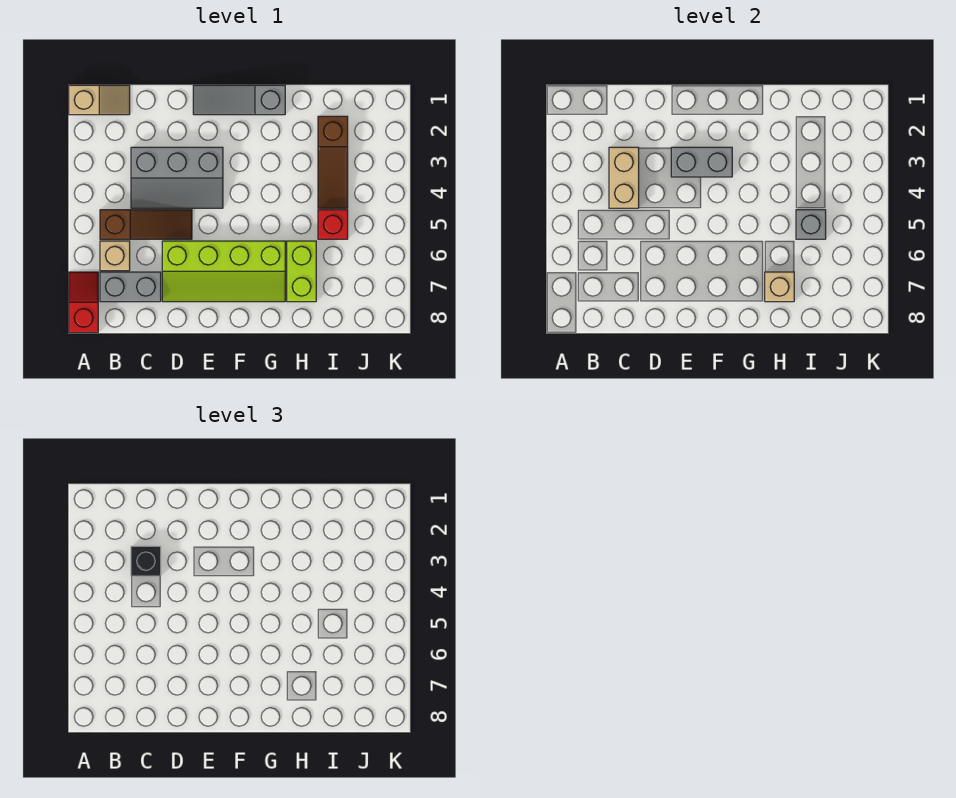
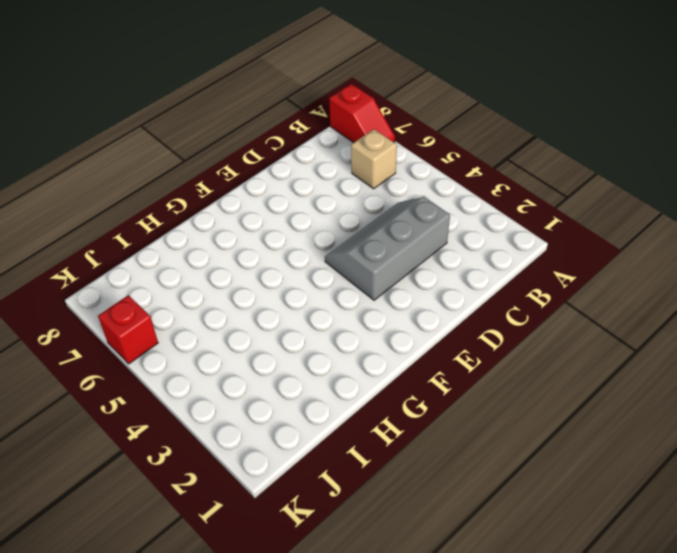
red 1x1 brick [98,295,158,364] -> red 1x1 brick moved to [318,210,348,239]
none -> tan 1x2 slope [69,85,130,115]
none -> brown 1x3 slope [100,210,192,239]
none -> grey 1x2 brick [100,272,161,302]

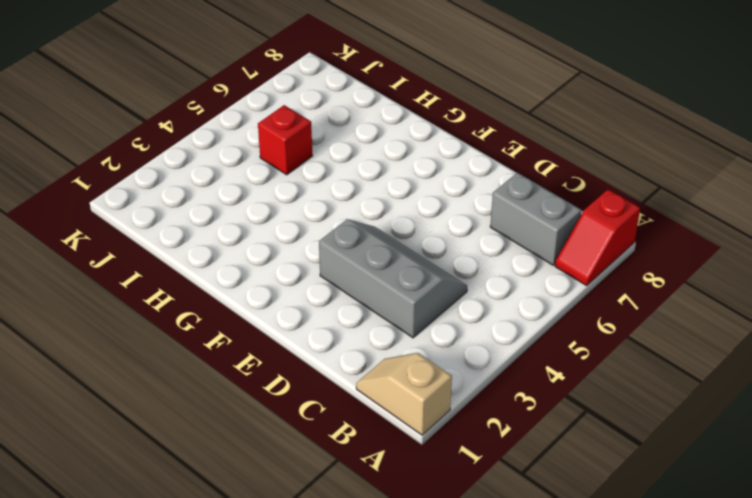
none -> brown 1x3 slope [100,210,192,239]
none -> tan 1x1 brick [100,241,130,271]
none -> lime 2x4 slope [162,241,285,302]

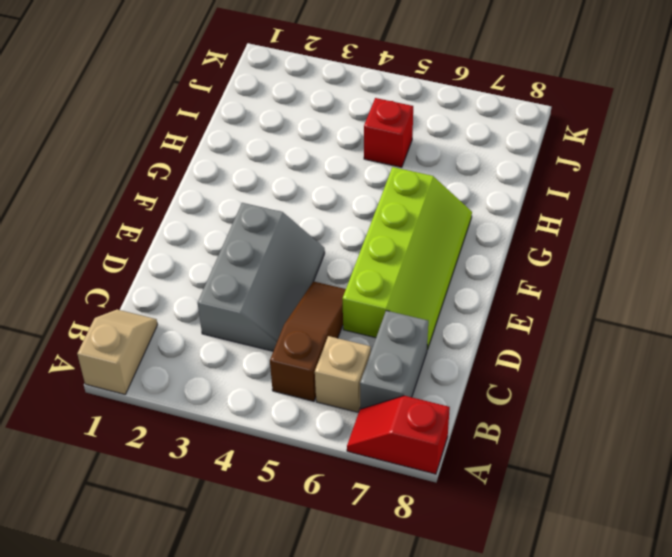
none -> grey 1x3 slope [193,85,285,115]
none -> lime 1x2 brick [287,241,316,302]
none -> brown 1x3 slope [318,116,348,208]

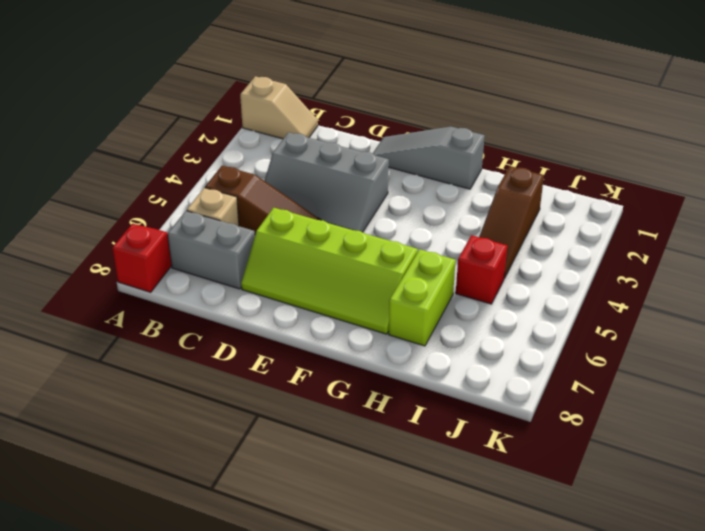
none -> tan 1x2 brick [609,147,639,208]
none -> grey 1x2 brick [671,147,732,177]
none -> tan 1x1 brick [765,272,794,302]

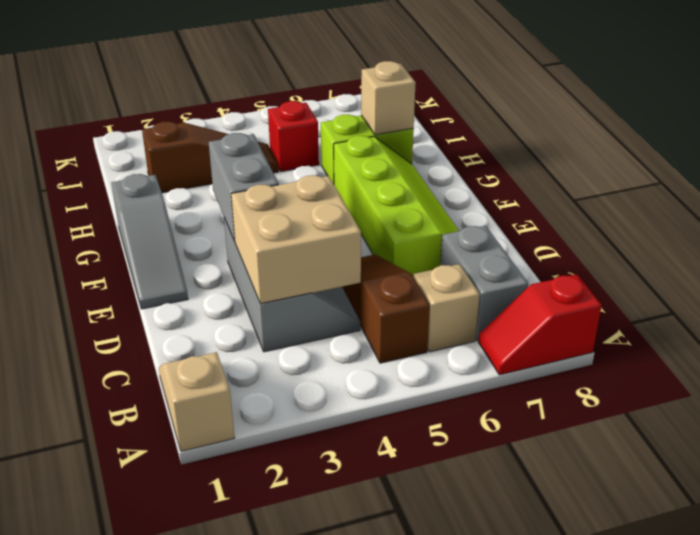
tan 2x2 brick [231,175,361,304] -> tan 1x2 brick [609,147,639,208]
none -> grey 1x1 brick [796,210,826,239]
none -> black 1x1 brick [131,546,161,576]

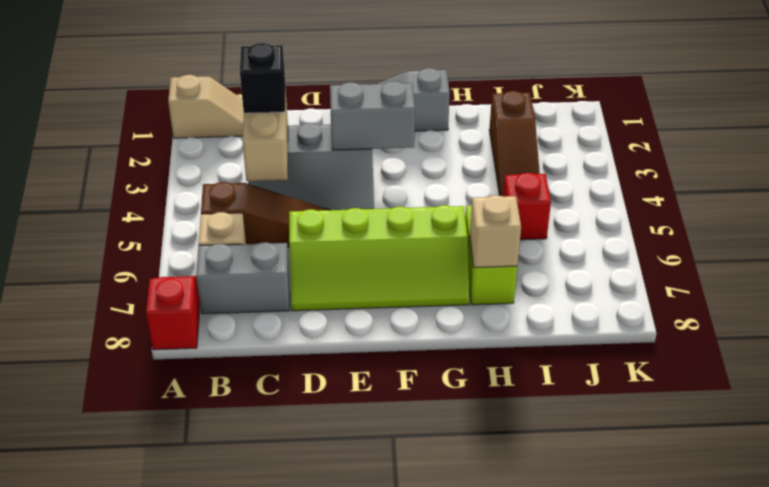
none -> grey 1x1 brick [796,210,826,239]

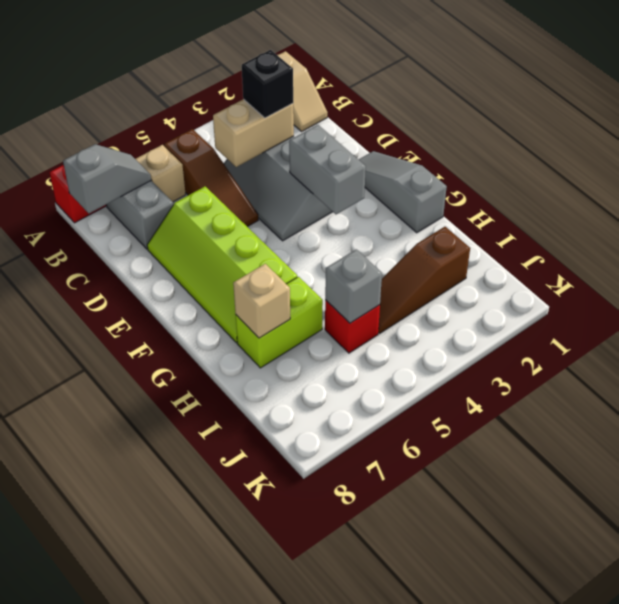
grey 1x2 slope [63,144,151,213] -> none

